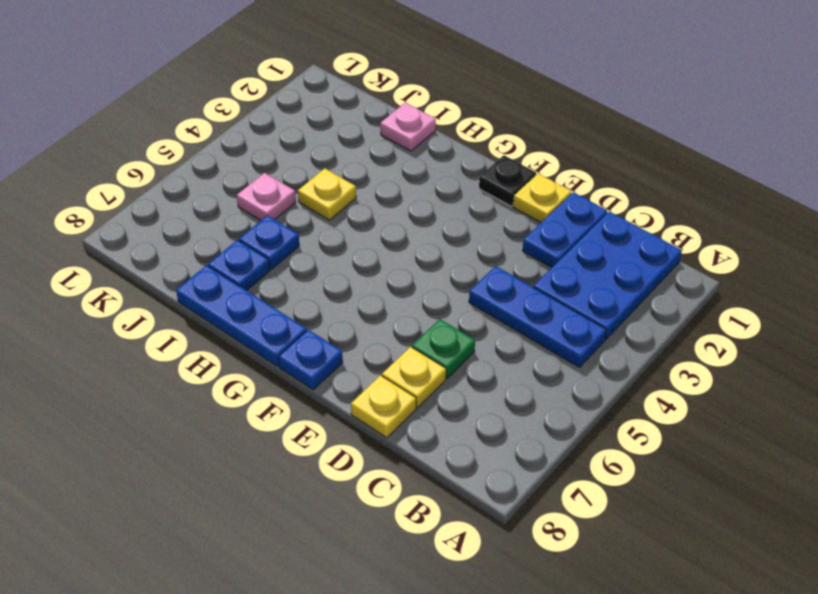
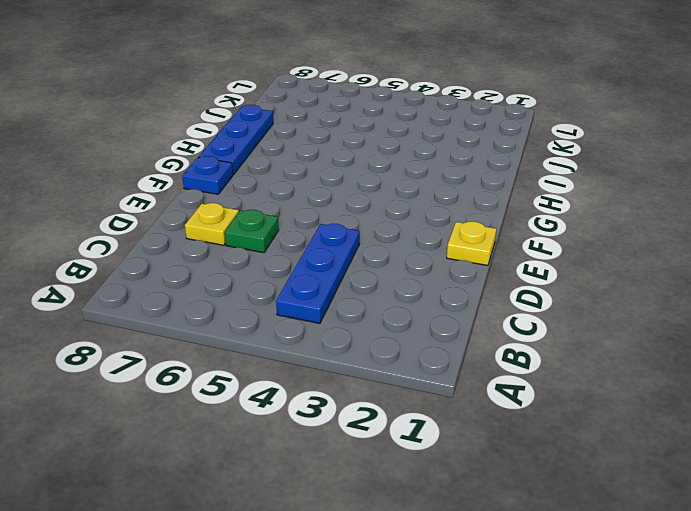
none -> blue 2x3 plate [533,211,682,339]
none -> blue 1x2 plate [523,192,607,268]
none -> yellow 1x1 plate [351,375,416,438]

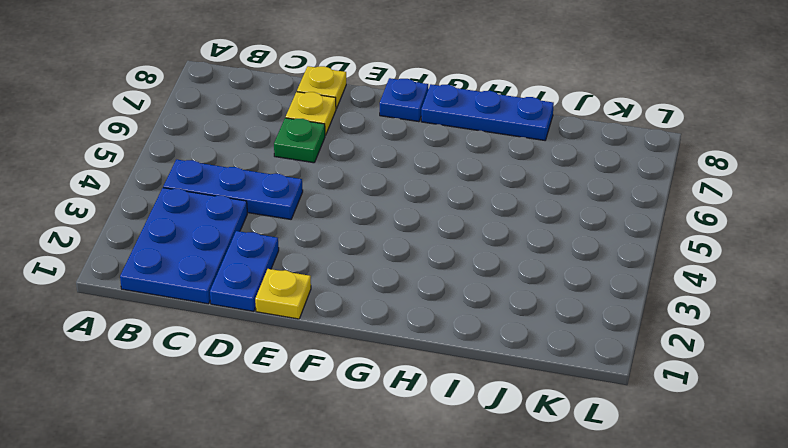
none -> black 1x1 plate [479,155,536,206]
none -> pink 1x1 plate [380,103,436,151]
none -> yellow 1x1 plate [298,168,356,220]

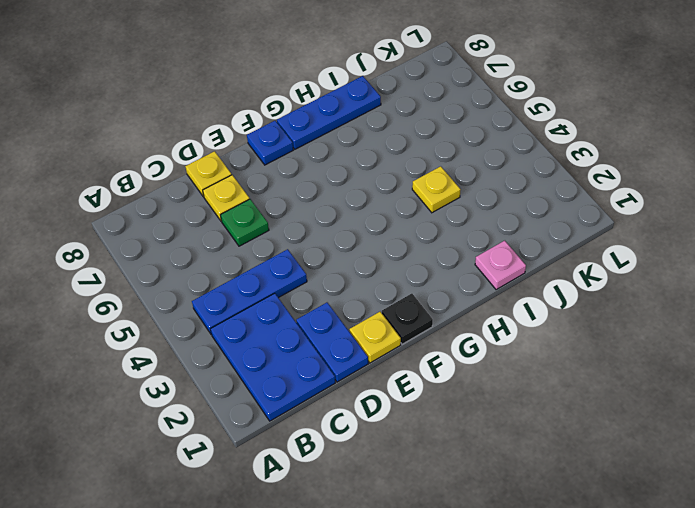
none -> blue 1x1 plate [239,215,299,269]
none -> blue 1x1 plate [208,240,270,290]
none -> pink 1x1 plate [237,173,296,220]

